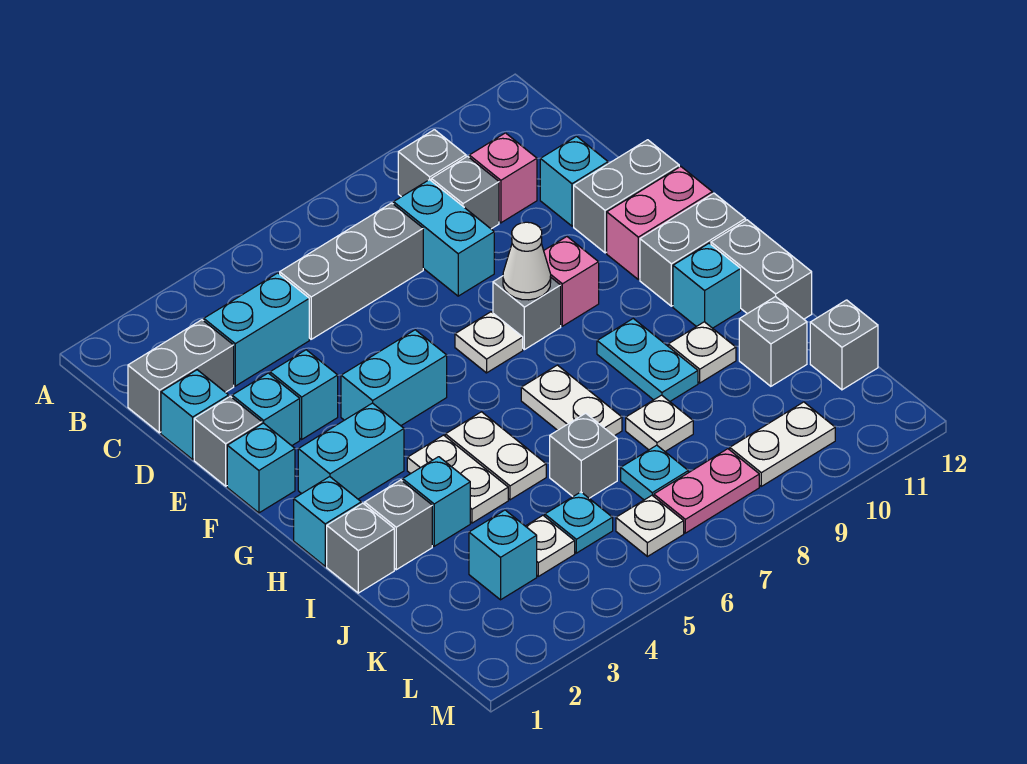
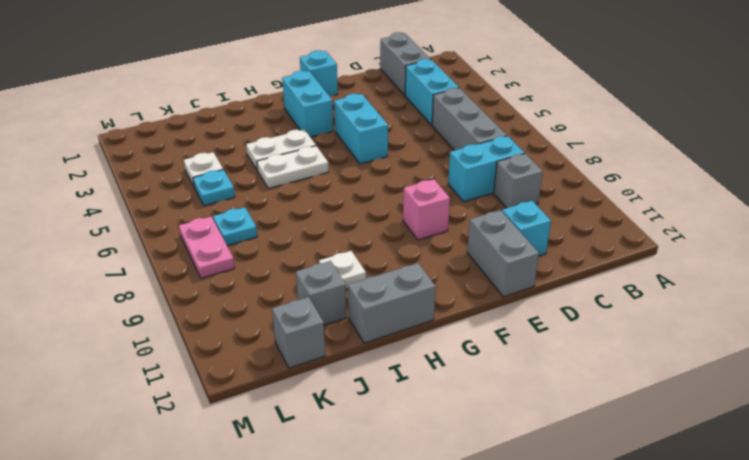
none -> grey 1x1 brick [398,130,466,197]
none -> pink 1x1 brick [469,133,537,223]
none -> cyan 1x1 brick [161,370,229,459]
none -> grey 1x1 brick [194,396,262,486]

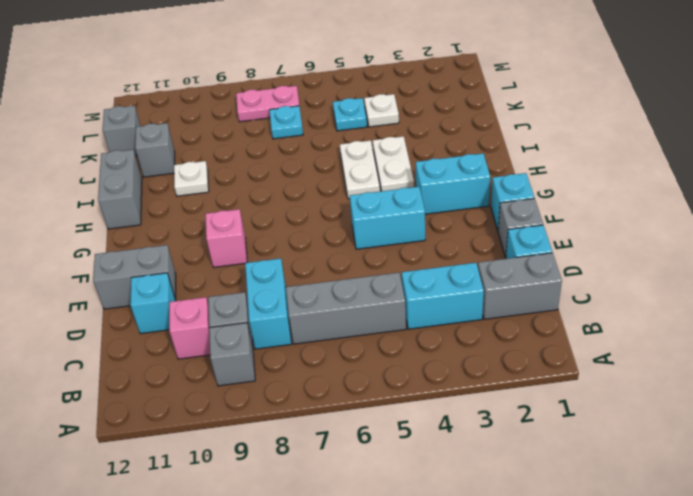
none -> cyan 1x1 brick [232,373,300,446]
none -> cyan 1x1 brick [270,350,338,439]
none -> white 1x1 plate [455,312,523,373]
none -> grey 1x1 brick [493,276,561,350]

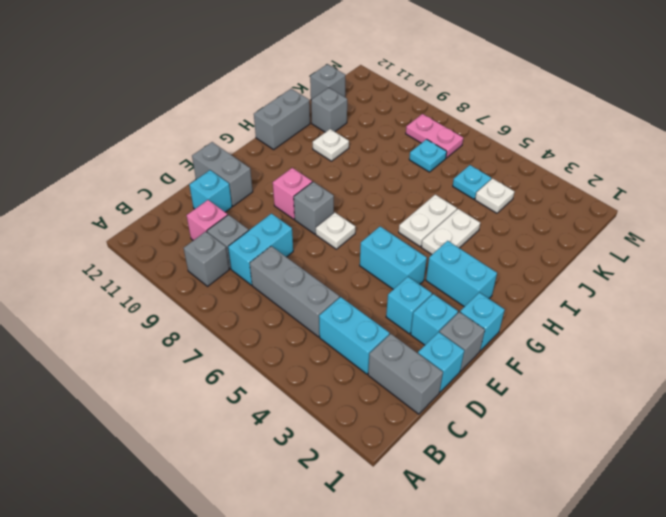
none -> pink 1x2 brick [607,166,712,279]
none -> grey 1x2 brick [640,193,746,306]
none -> cyan 1x1 brick [294,477,361,566]
none -> white 1x2 plate [521,365,622,436]

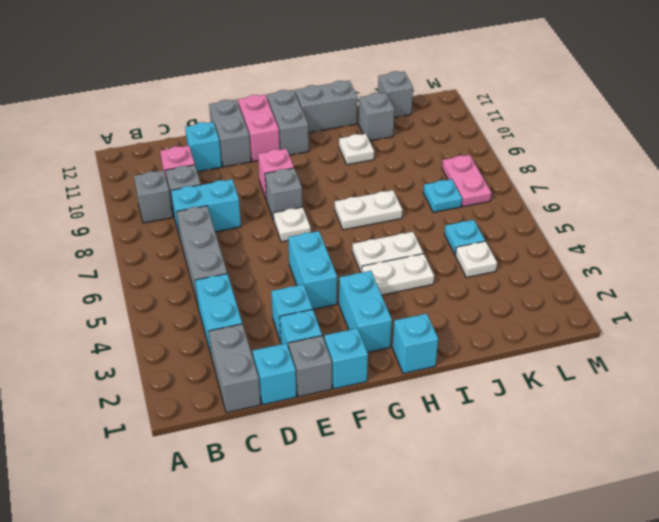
none -> cyan 1x2 plate [597,319,698,401]
none -> cyan 1x1 brick [673,243,741,328]
none -> grey 1x1 brick [327,503,394,593]
none -> grey 1x1 brick [365,480,432,570]

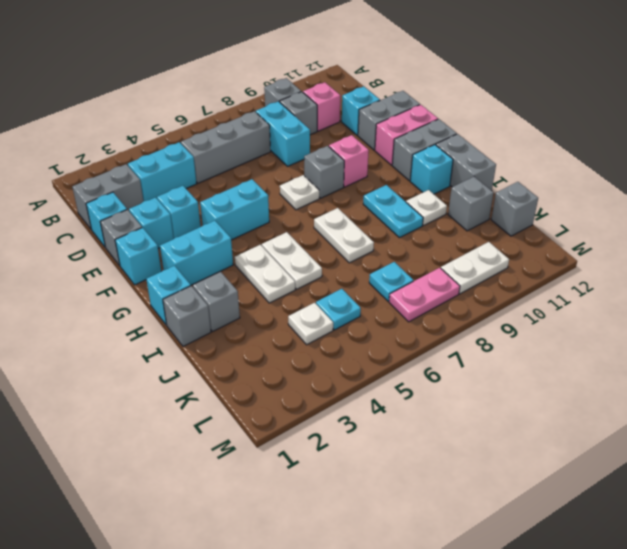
none -> cyan 1x1 brick [403,457,470,546]
none -> grey 1x1 brick [550,413,617,498]
none -> white 1x1 plate [626,395,693,451]
none -> cyan 1x1 brick [469,510,537,600]

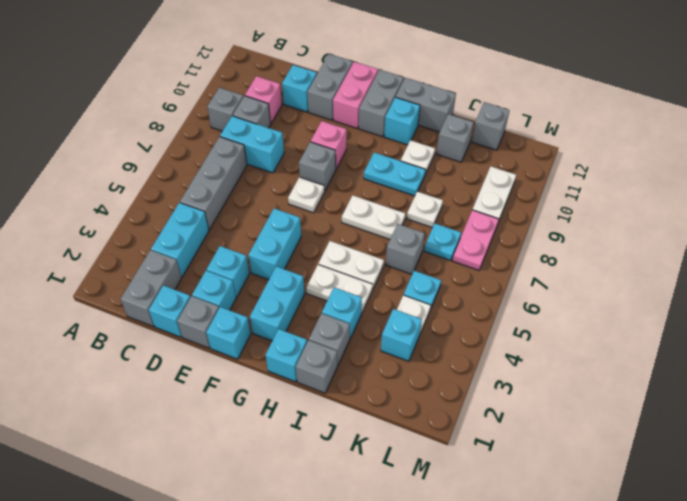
none -> white 1x1 plate [616,496,684,557]
none -> white 1x1 cone [503,222,551,300]

